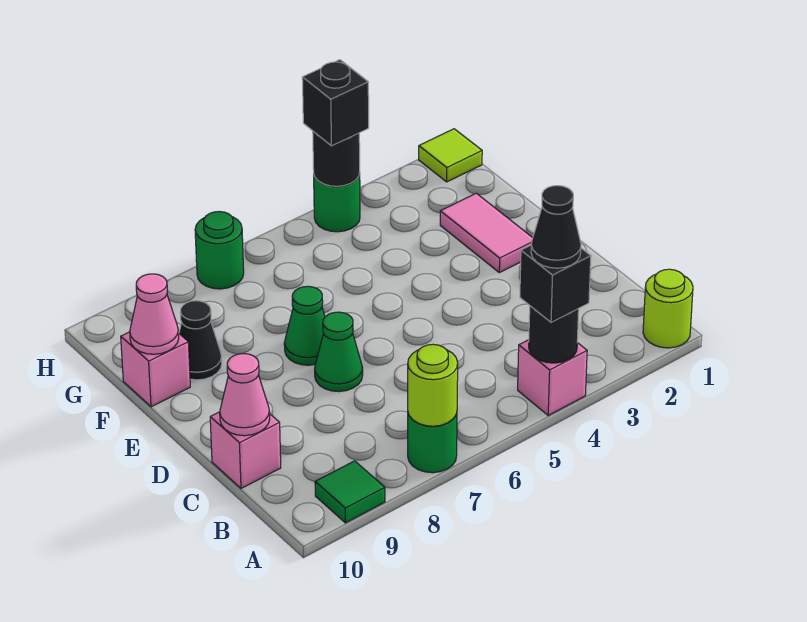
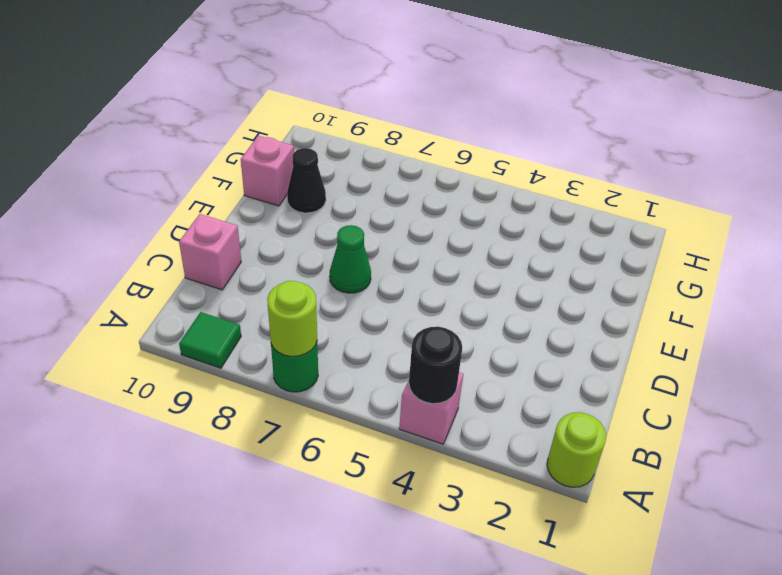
none -> pink 1x2 tile [440,193,533,273]
none -> green 1x1 cone [284,286,325,365]
none -> lime 1x1 tile [419,129,482,182]

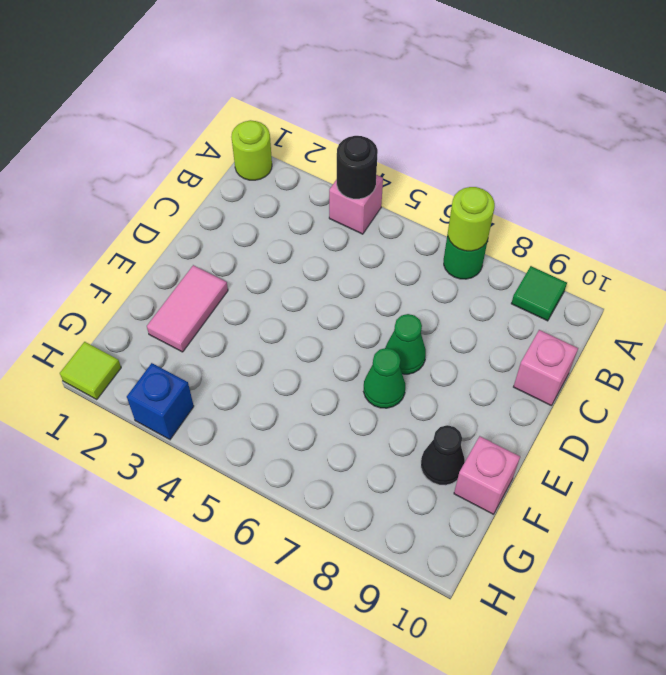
blue 1x1 brick [127,363,194,439] -> none
none -> green 1x1 round brick [314,174,360,232]
none -> green 1x1 round brick [195,211,244,289]
none -> pink 1x1 cone [220,354,270,436]

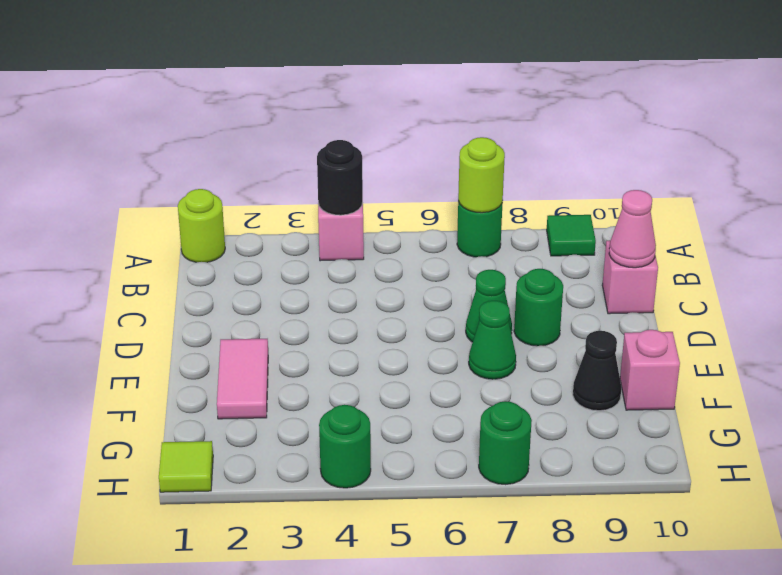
green 1x1 round brick [514,269,563,346] -> none
none -> pink 1x1 cone [130,274,179,354]
none -> black 1x1 round brick [313,132,360,186]
none -> black 1x1 brick [520,245,591,322]

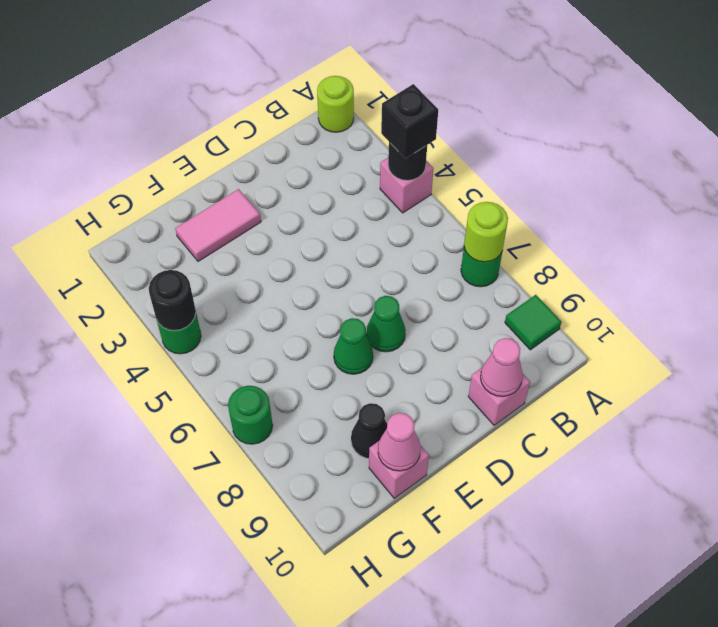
none -> lime 1x1 tile [419,129,482,182]
none -> black 1x1 brick [302,60,369,146]
none -> black 1x1 cone [531,186,581,268]

